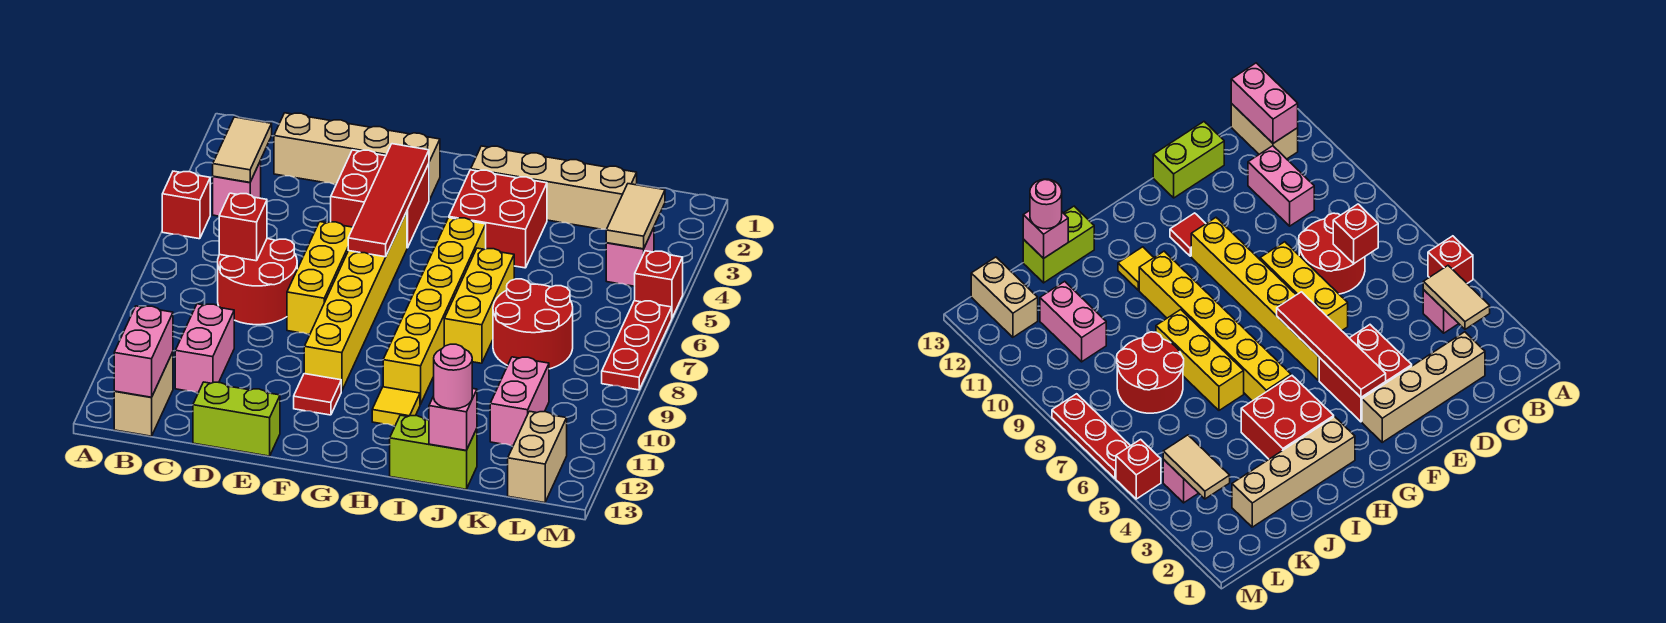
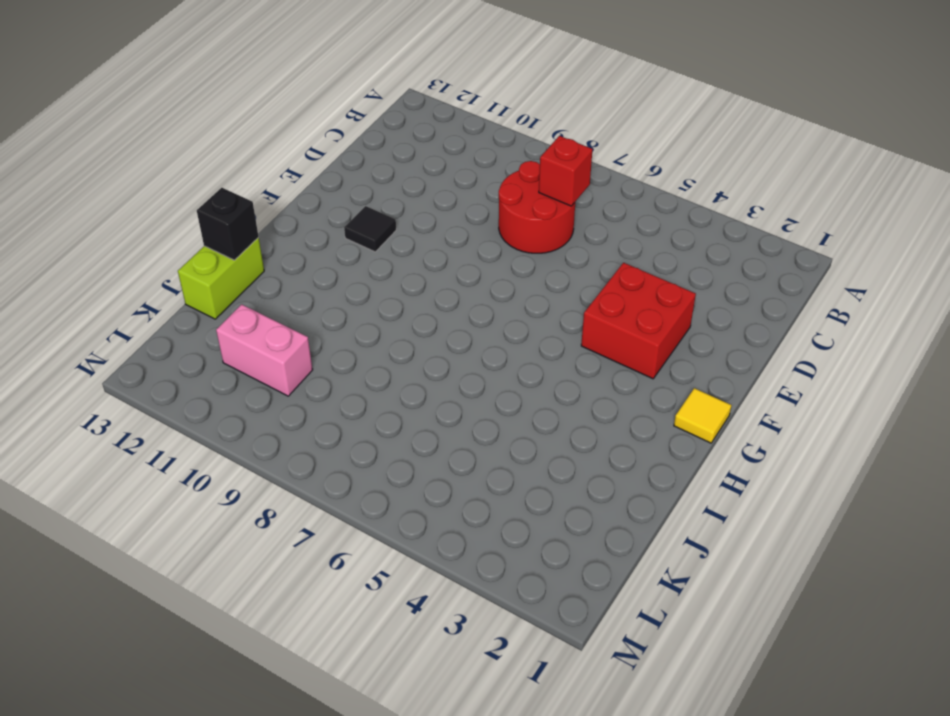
black 1x1 tile [344,206,396,252] -> red 1x1 tile [294,374,341,415]
yellow 1x1 tile [674,388,731,443] -> yellow 1x1 tile moved to [372,387,420,426]
black 1x1 brick [197,188,259,260] -> none
none -> red 1x1 brick [162,171,210,239]
none -> pink 1x1 brick [213,161,261,216]
none -> tan 1x2 brick [114,352,173,436]
none -> tan 1x4 brick [274,113,440,200]

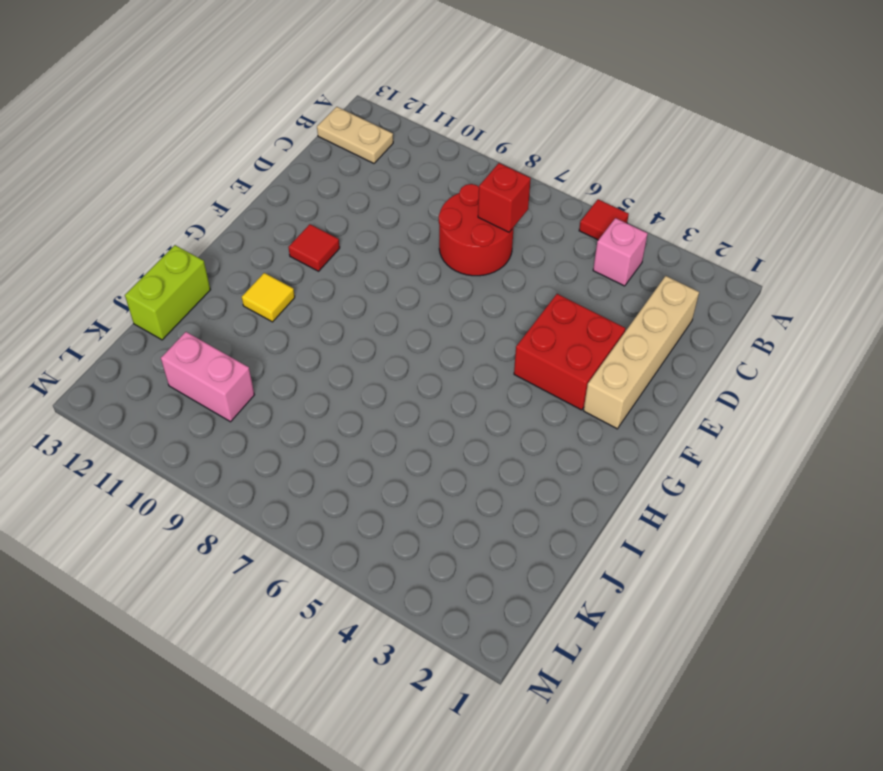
red 1x1 tile [579,199,629,240] -> red 1x1 brick [162,171,210,239]
tan 1x2 plate [317,107,393,163] -> tan 1x2 brick [114,352,173,436]
none -> pink 1x2 brick [175,304,234,393]
none -> lime 1x2 brick [193,382,280,456]
none -> yellow 1x3 brick [287,222,353,334]
none -> yellow 1x6 brick [304,212,407,391]

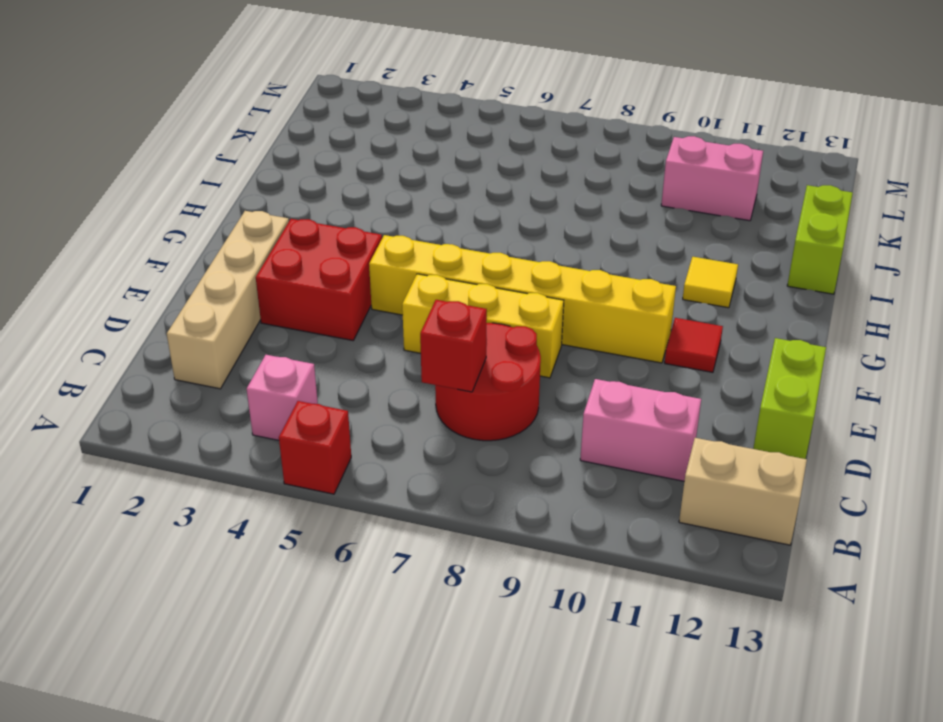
none -> tan 1x4 brick [471,146,637,229]
none -> red 2x2 brick [449,170,547,268]
none -> yellow 1x6 brick [383,218,486,404]
none -> yellow 1x3 brick [444,248,514,363]

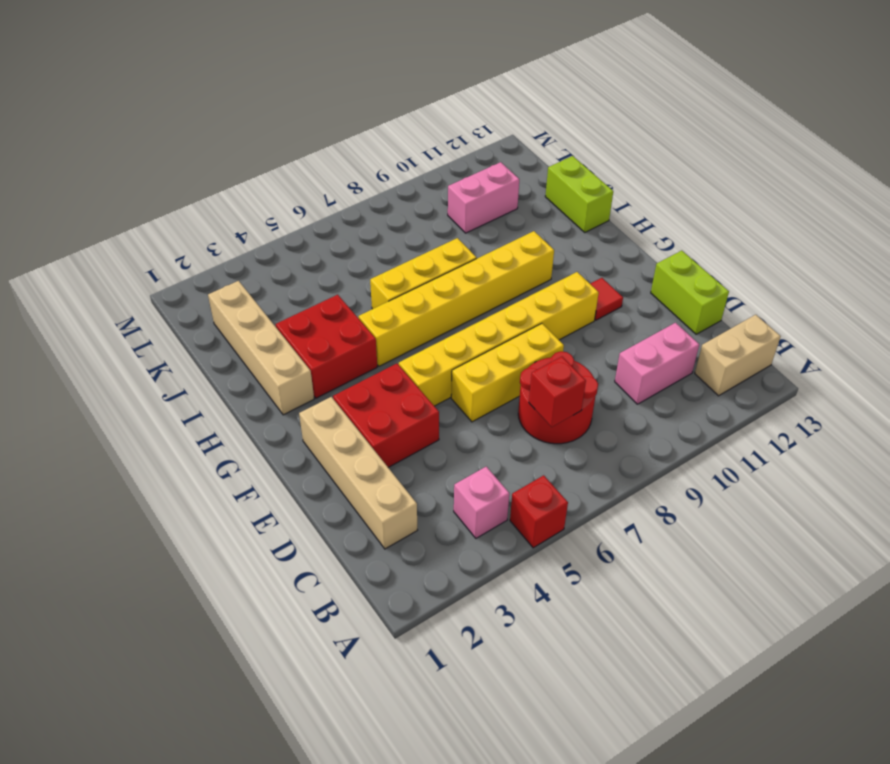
none -> yellow 1x1 tile [372,387,420,426]
none -> red 2x2 round brick [493,279,573,369]
none -> pink 1x1 brick [606,228,654,286]
none -> tan 1x2 brick [508,411,567,503]

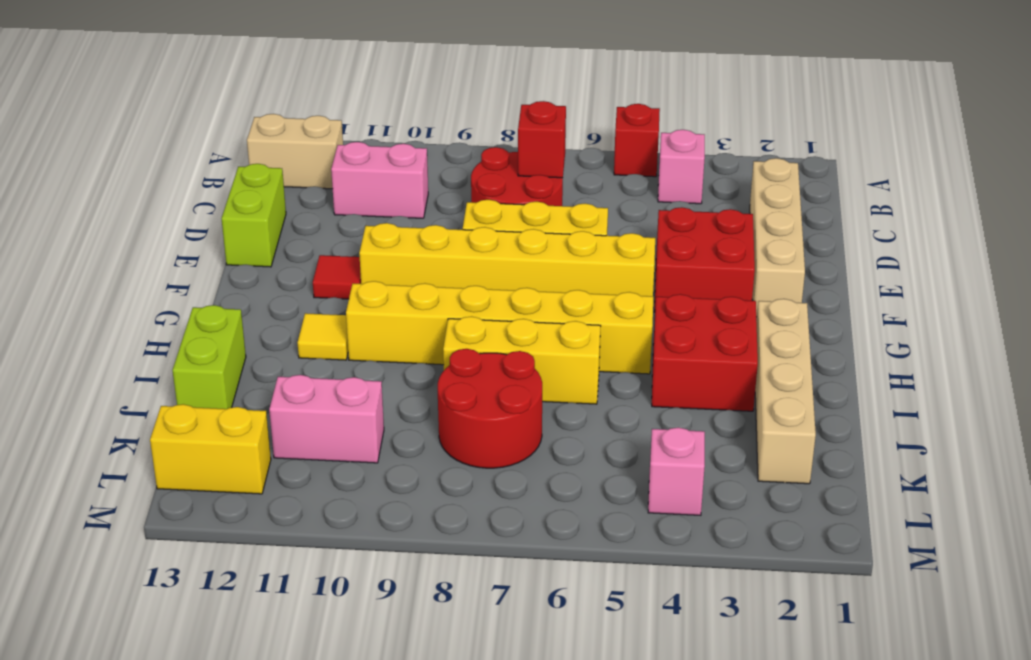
yellow 1x2 brick [150,404,271,494] -> tan 1x2 brick [508,411,567,503]
none -> red 1x1 brick [635,251,683,318]
none -> red 1x3 plate [602,301,672,390]
none -> tan 1x2 tile [213,117,272,182]
none -> pink 1x2 brick [114,306,173,397]

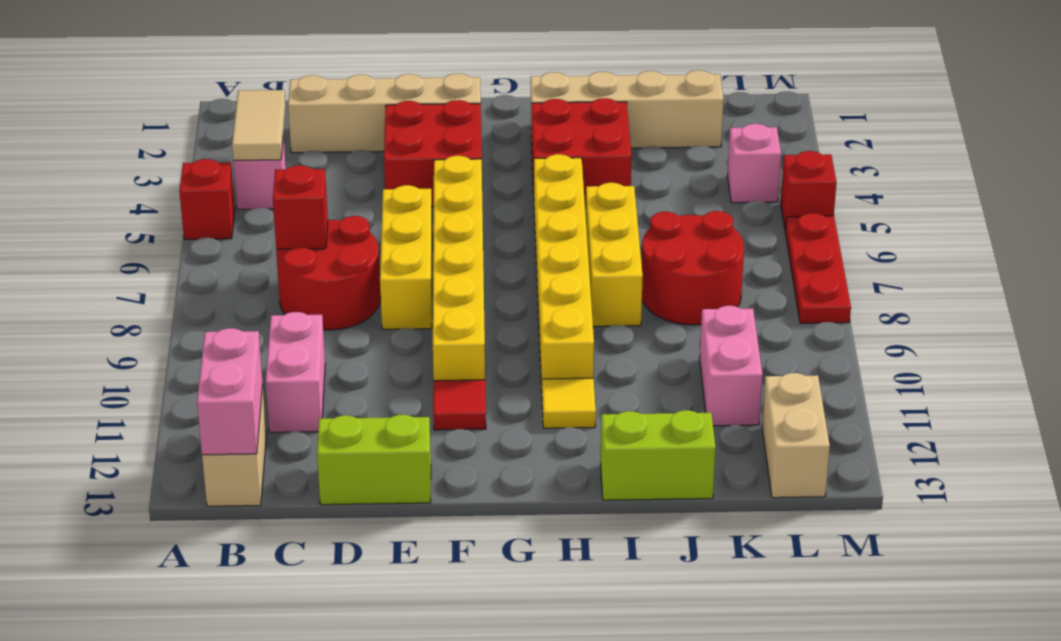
none -> red 1x4 tile [348,144,429,257]
none -> pink 1x1 brick [429,388,477,450]
none -> tan 1x2 tile [606,184,665,249]
none -> pink 1x1 round brick [434,344,472,409]

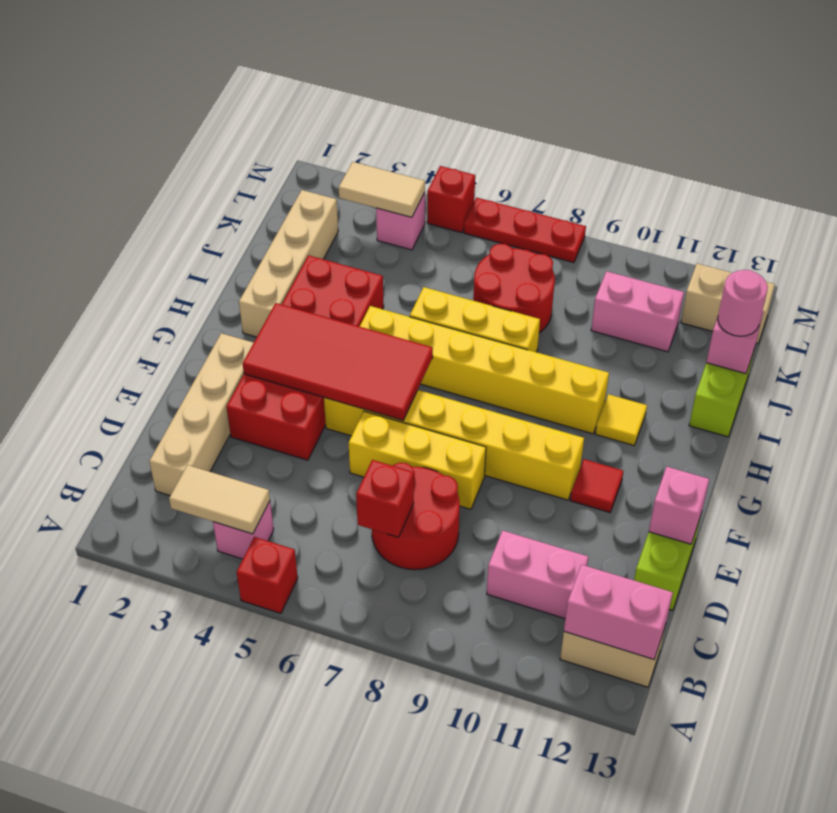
pink 1x1 brick [649,467,709,544] -> none
red 2x4 tile [243,303,433,420] -> red 1x4 tile [348,144,429,257]

